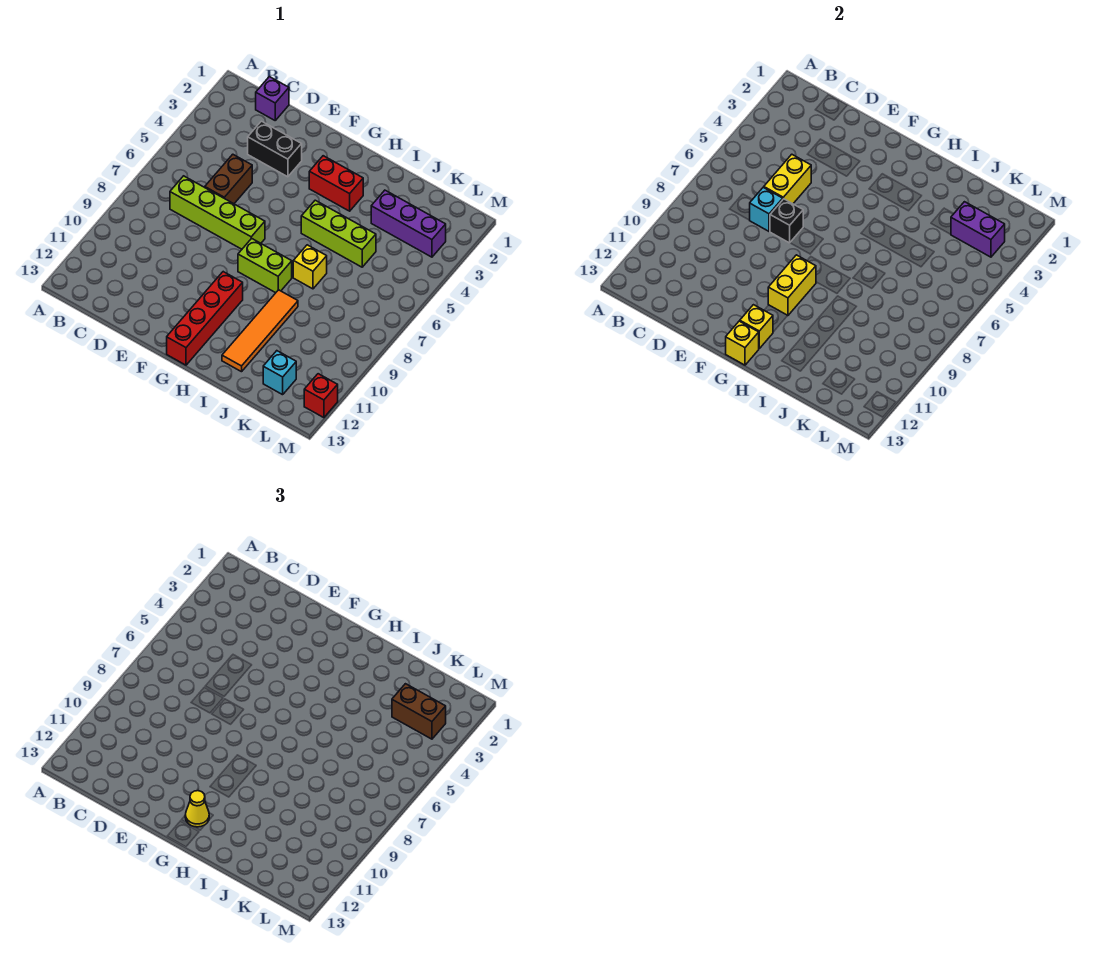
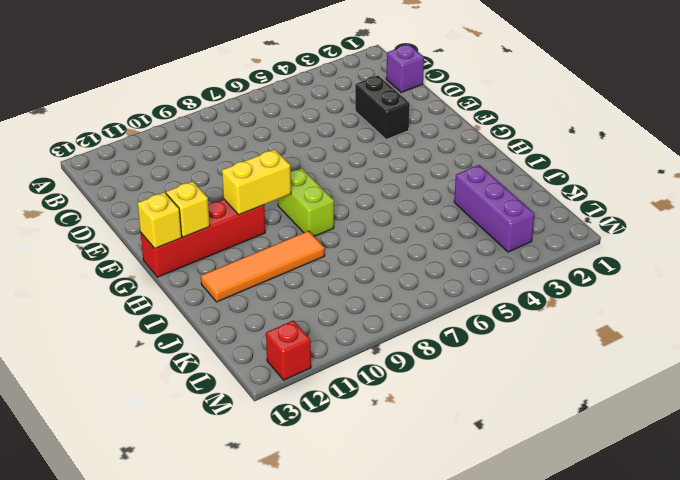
none -> lime 1x4 brick [170,176,265,249]
none -> brown 1x2 brick [205,154,252,204]
none -> red 1x2 brick [309,156,363,211]

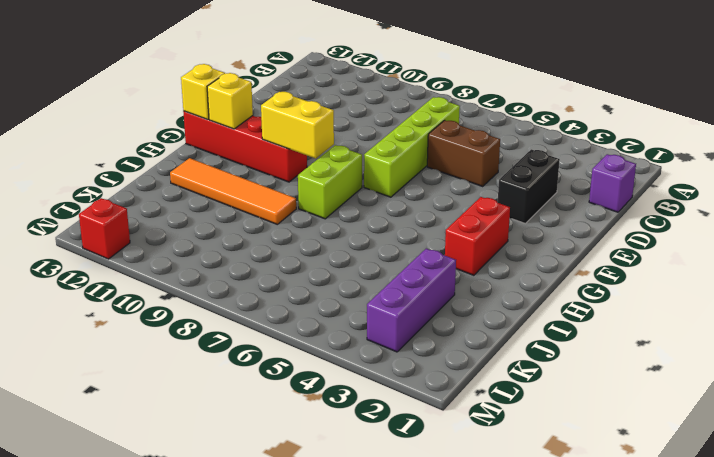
none -> lime 1x3 brick [301,200,376,267]
none -> yellow 1x1 brick [293,245,327,289]
none -> cyan 1x1 brick [263,351,296,395]

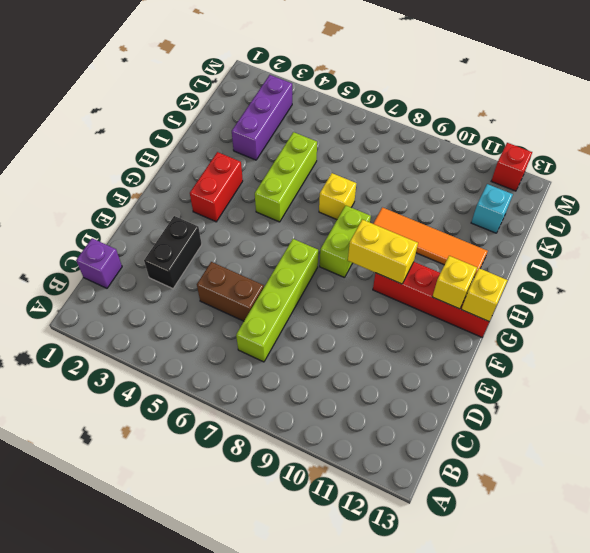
none -> yellow 1x2 brick [764,154,811,204]
none -> cyan 1x1 brick [750,187,783,231]
none -> black 1x1 brick [770,199,803,243]

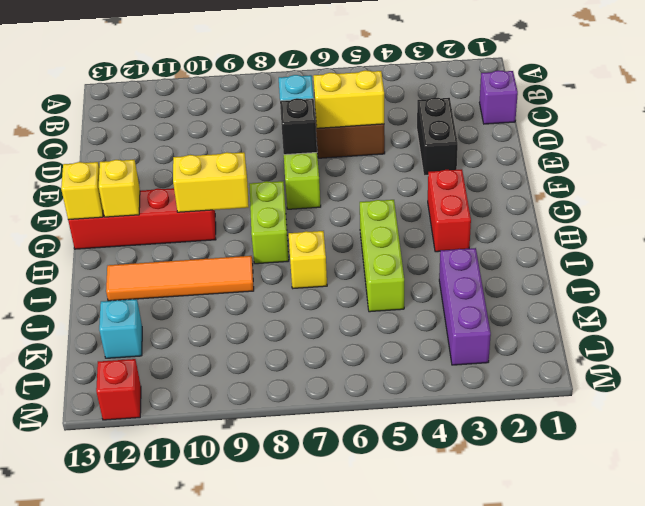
none -> purple 1x2 brick [951,202,1005,257]
none -> yellow 1x1 cone [185,791,209,827]
none -> brown 1x2 brick [392,684,446,739]

